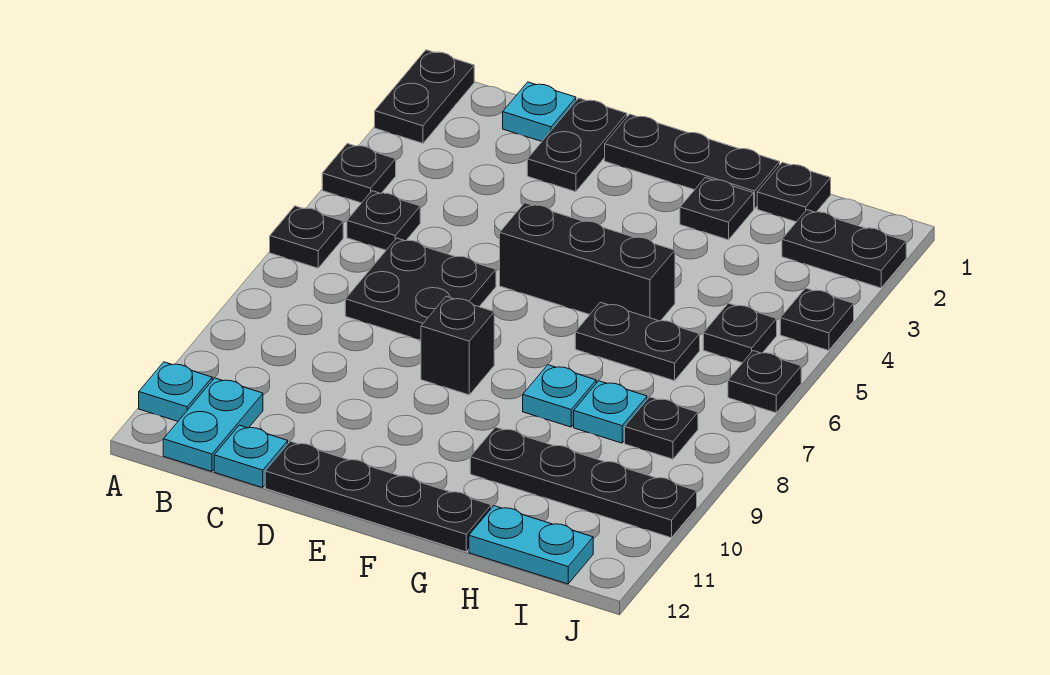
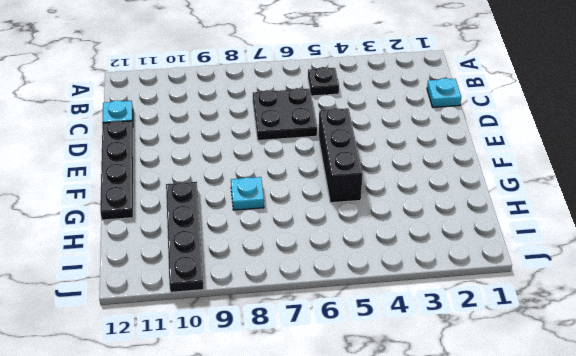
none -> black 1x2 plate [375,50,474,143]
none -> black 1x1 plate [322,143,396,203]
none -> black 1x1 plate [270,206,343,268]

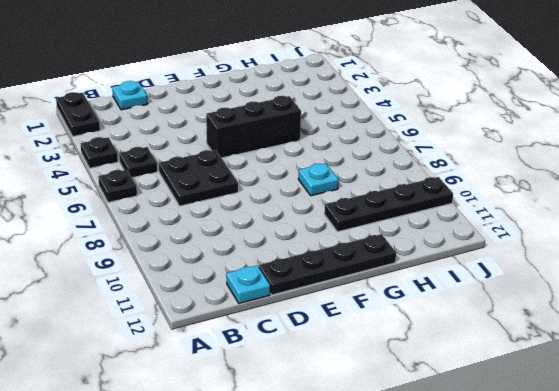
none -> cyan 1x1 plate [139,362,212,421]
none -> cyan 1x2 plate [163,378,263,472]
none -> black 1x2 plate [527,98,627,192]

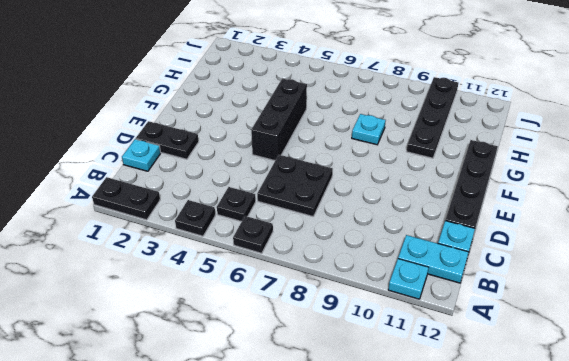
none -> black 1x3 plate [605,114,780,209]
none -> black 1x1 brick [421,296,494,395]
none -> black 1x1 plate [680,178,754,240]

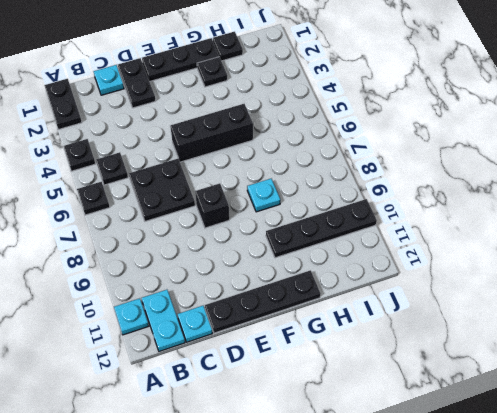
none -> black 1x2 plate [575,302,700,381]
none -> cyan 1x1 plate [574,381,647,443]
none -> cyan 1x2 plate [469,506,593,584]

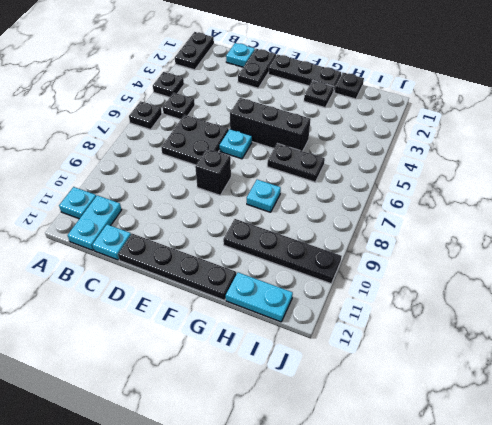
cyan 1x1 plate [220,129,252,159] -> cyan 1x1 plate moved to [574,381,647,443]
none -> black 1x2 plate [782,210,906,288]
none -> black 1x1 plate [703,303,777,363]
none -> black 1x1 plate [625,397,698,459]

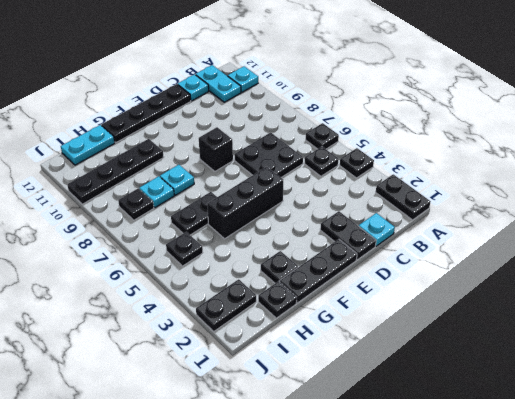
none -> black 1x1 plate [780,288,854,350]
none -> black 1x1 plate [728,351,801,413]

